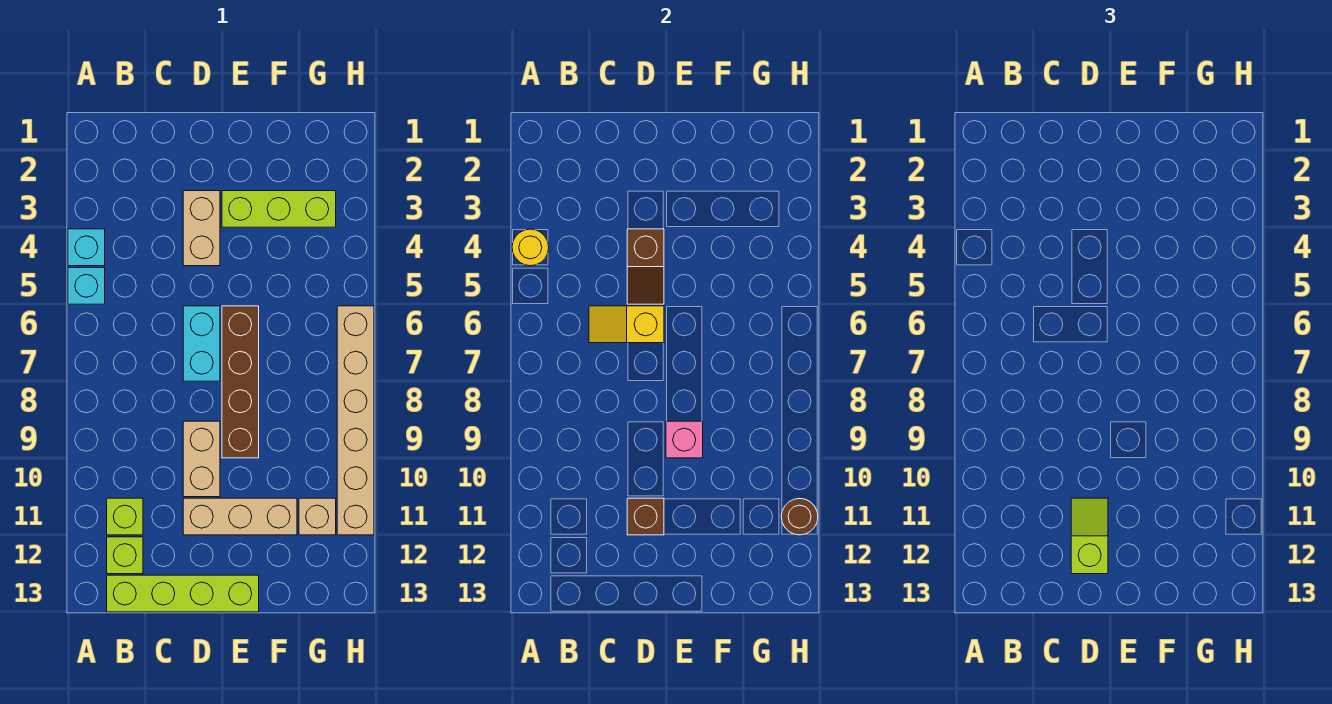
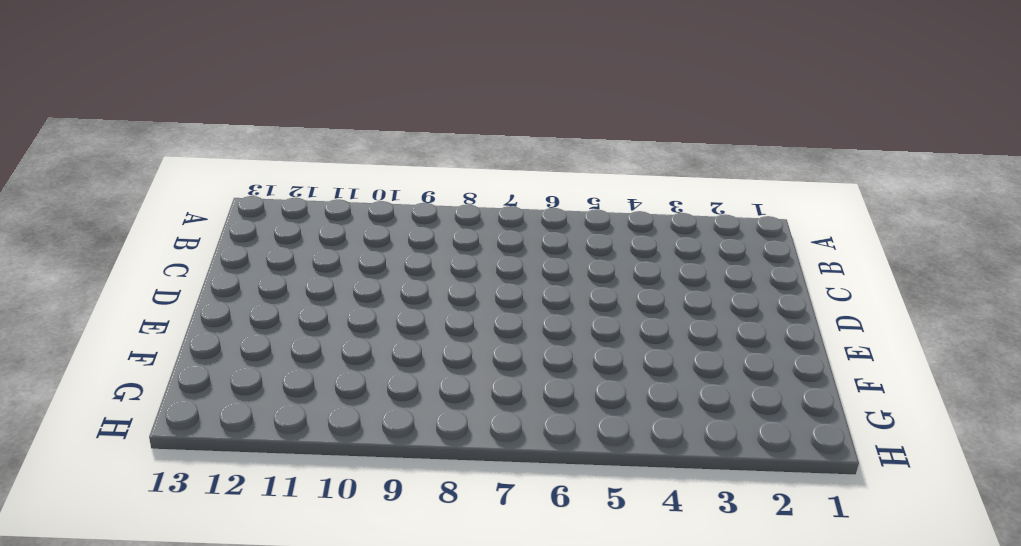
none -> cyan 1x1 brick [68,229,105,266]
none -> cyan 1x1 brick [68,268,105,304]
none -> lime 1x1 brick [107,498,143,535]

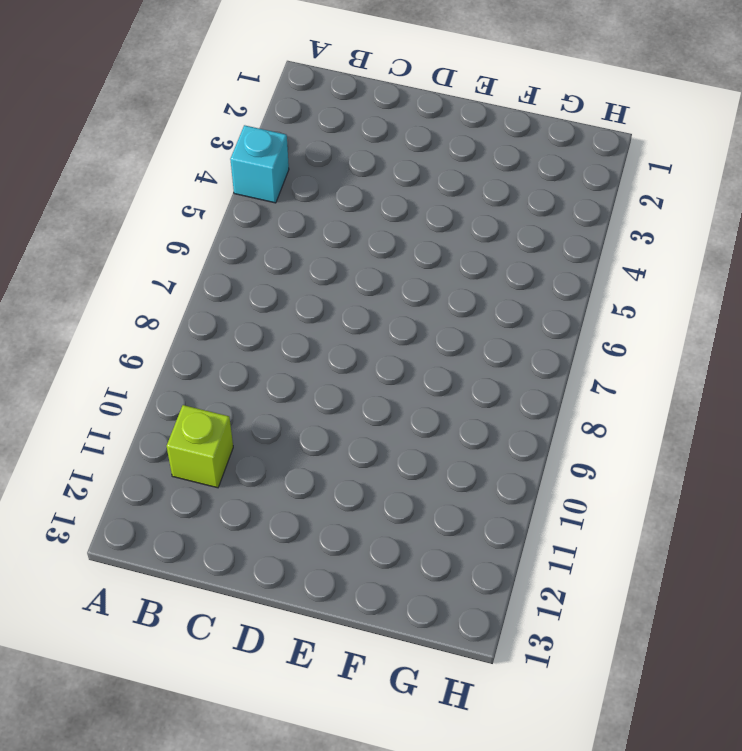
none -> cyan 1x1 brick [68,268,105,304]
none -> lime 1x1 brick [107,537,143,574]
none -> lime 1x4 brick [107,575,259,612]

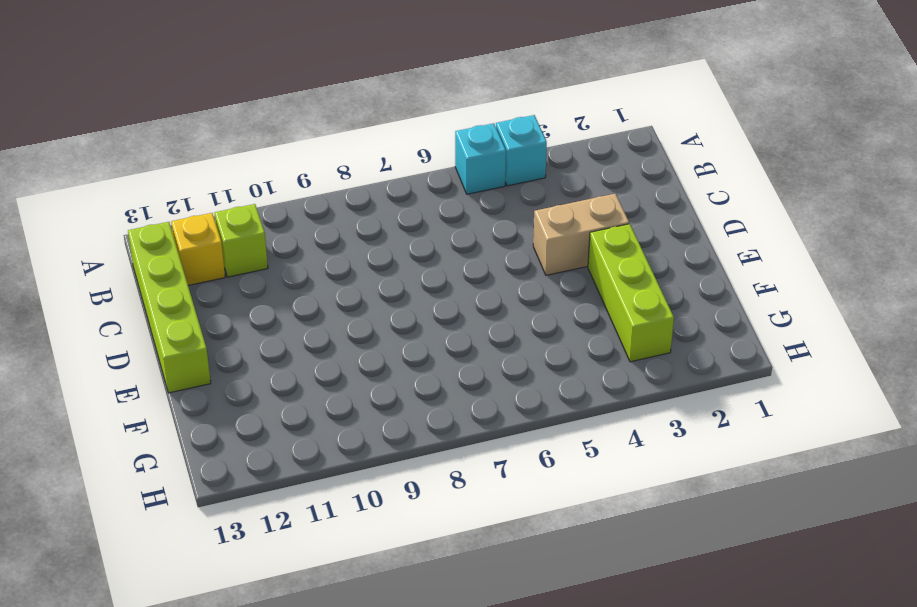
yellow 1x1 brick [171,213,225,285] -> lime 1x1 brick [107,537,143,574]
none -> cyan 1x2 brick [183,306,220,381]
none -> tan 1x2 brick [183,421,220,497]
none -> tan 1x3 brick [183,498,297,535]

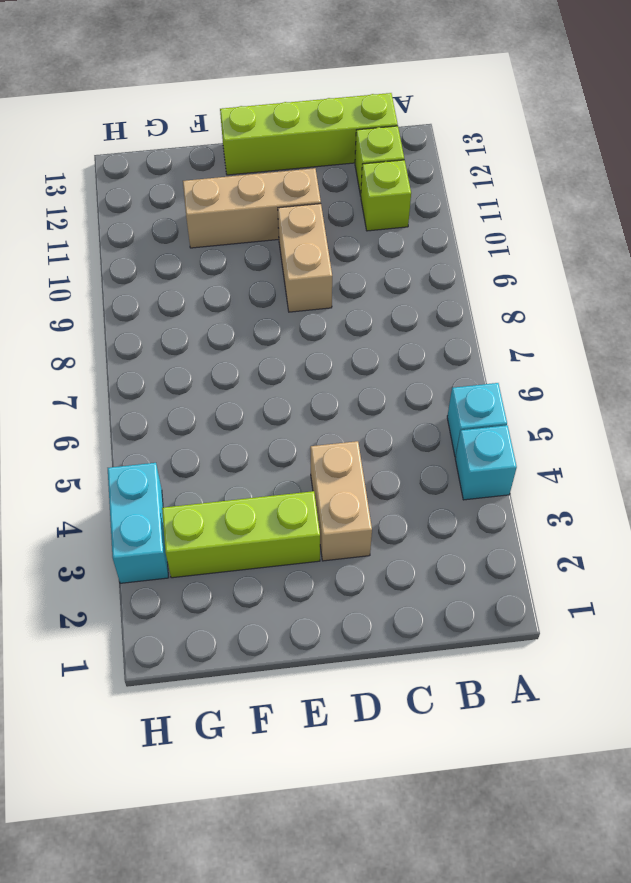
cyan 1x2 brick [108,463,169,583] -> cyan 1x2 brick moved to [183,306,220,381]
none -> brown 1x4 brick [222,306,259,458]
none -> tan 1x1 brick [299,498,336,535]
none -> tan 1x6 brick [337,306,374,535]

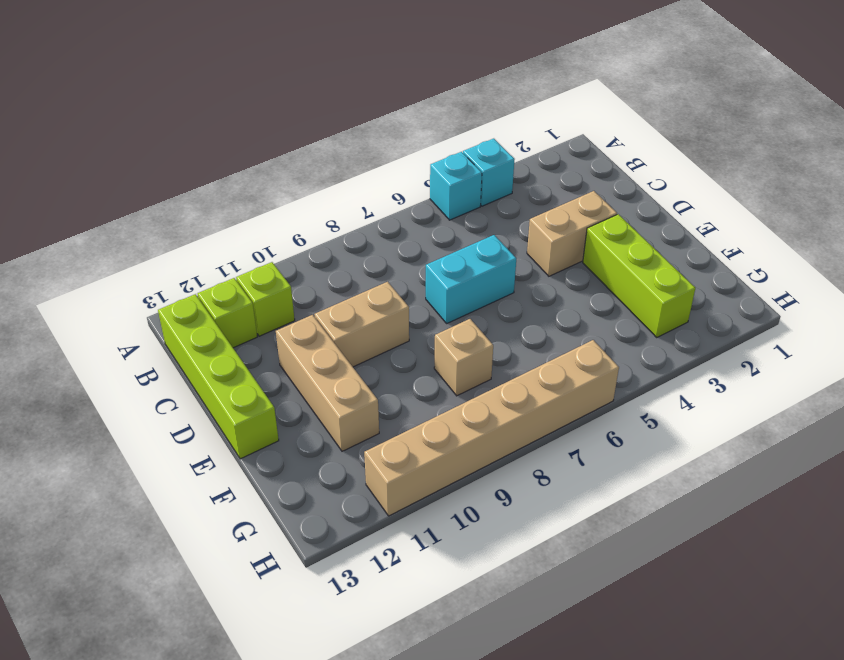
tan 1x1 brick [434,319,493,396] -> tan 1x1 brick moved to [299,498,336,535]
none -> brown 1x4 brick [222,306,259,458]
none -> yellow 1x1 round brick [512,229,549,266]
none -> yellow 1x2 slope [589,306,664,343]

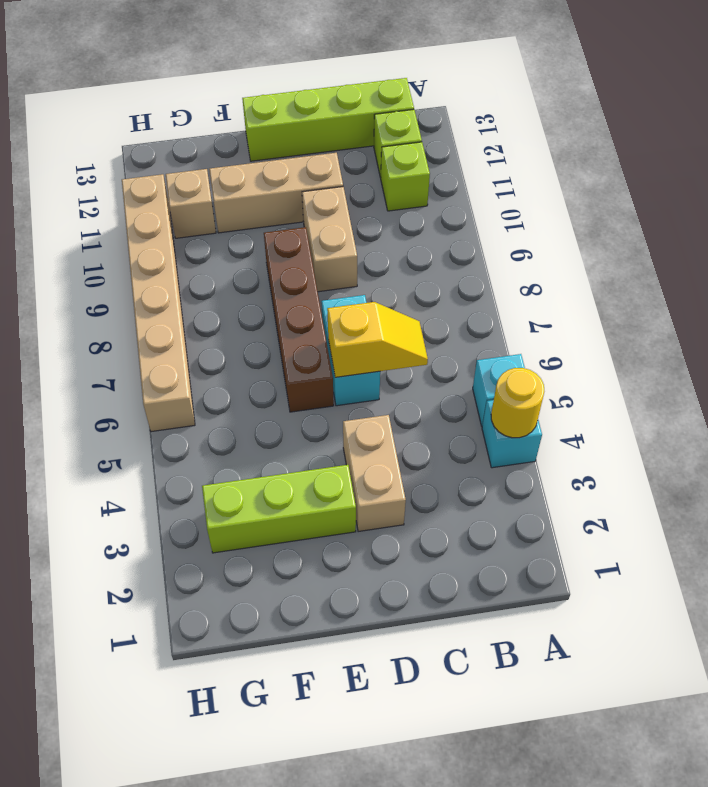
none -> brown 1x2 slope [627,229,664,304]
none -> brown 1x1 brick [627,498,664,535]
none -> pink 1x1 brick [666,421,703,458]

